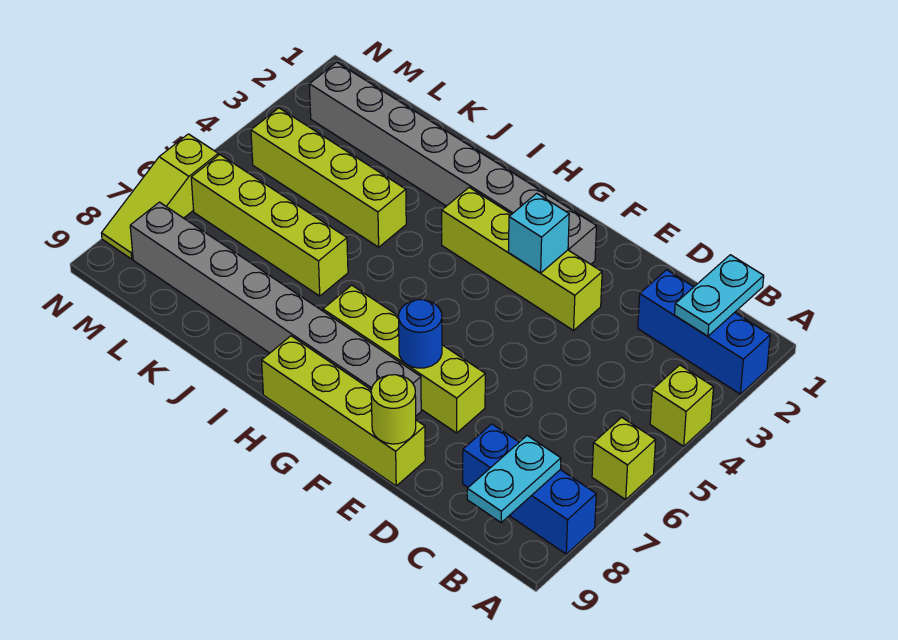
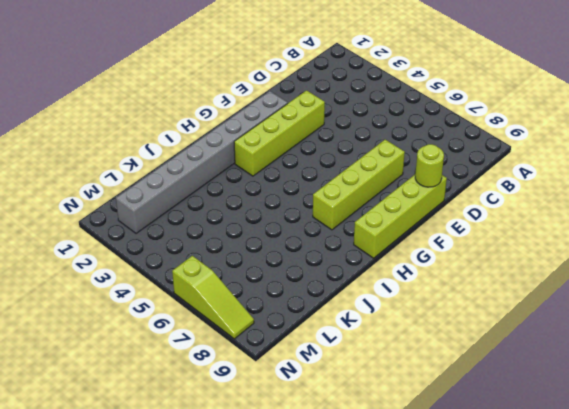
none -> blue 1x3 brick [638,270,770,394]
none -> lime 1x1 brick [650,365,714,446]
none -> lime 1x1 brick [592,417,656,499]

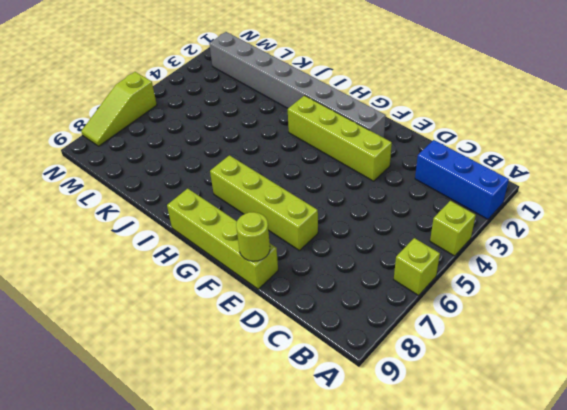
none -> blue 1x3 brick [463,424,596,554]
none -> grey 1x8 brick [130,202,421,416]
none -> lime 1x4 brick [251,108,406,247]

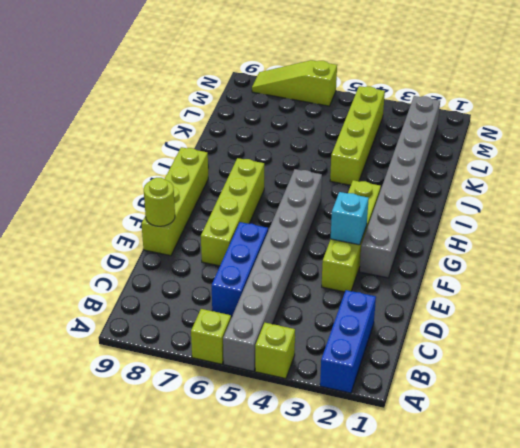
grey 1x8 brick [223,169,322,371] -> grey 1x8 brick moved to [130,202,421,416]
blue 1x3 brick [212,222,268,316] -> blue 1x3 brick moved to [463,424,596,554]
none -> lime 1x4 brick [191,155,348,296]
none -> cyan 1x2 plate [675,255,764,336]
none -> cyan 1x2 plate [467,436,561,523]

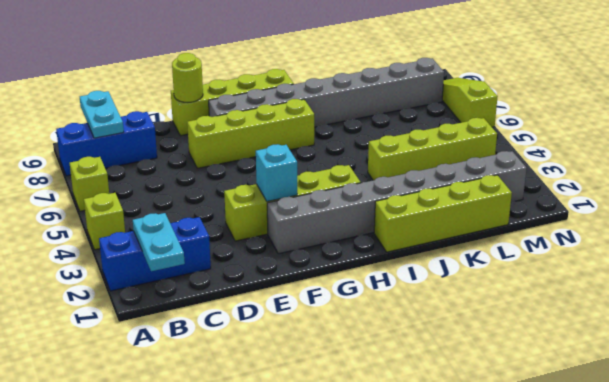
lime 1x4 brick [374,175,512,252] -> lime 1x4 brick moved to [191,155,348,296]
none -> blue 1x1 round brick [399,300,442,368]

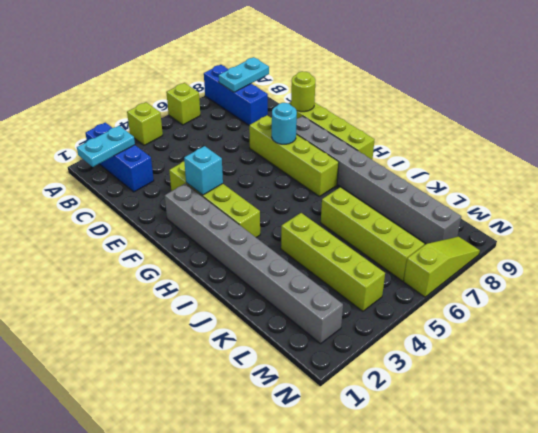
cyan 1x1 round brick [272,103,297,144] -> blue 1x1 round brick [399,300,442,368]

